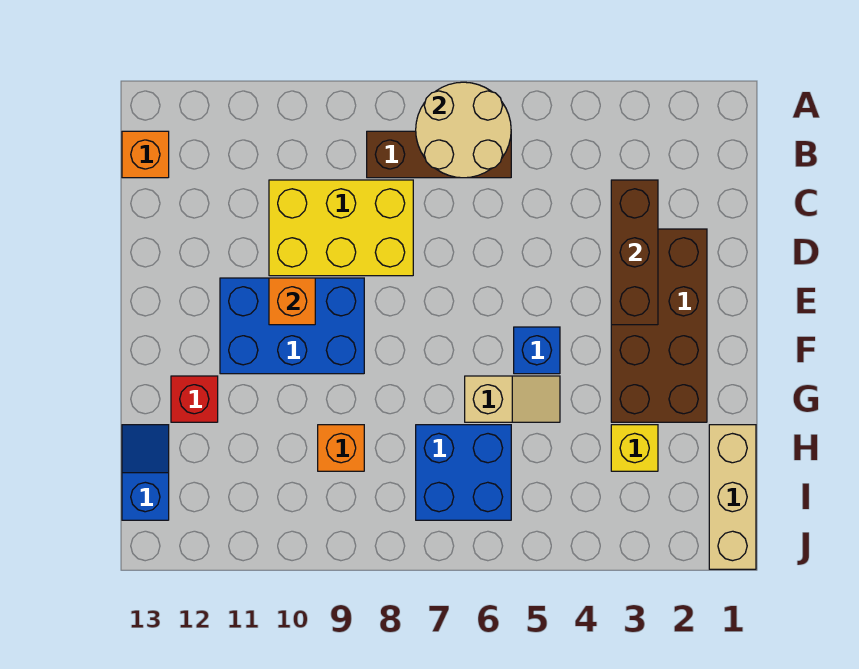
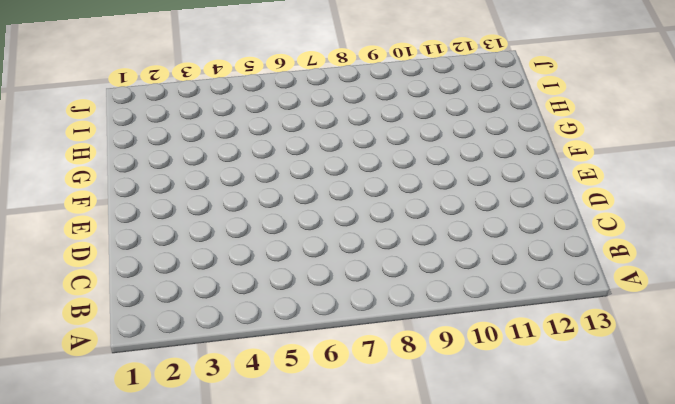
none -> brown 1x3 brick [367,131,511,178]
none -> orange 1x1 brick [122,131,169,178]
none -> yellow 2x3 brick [269,180,413,276]

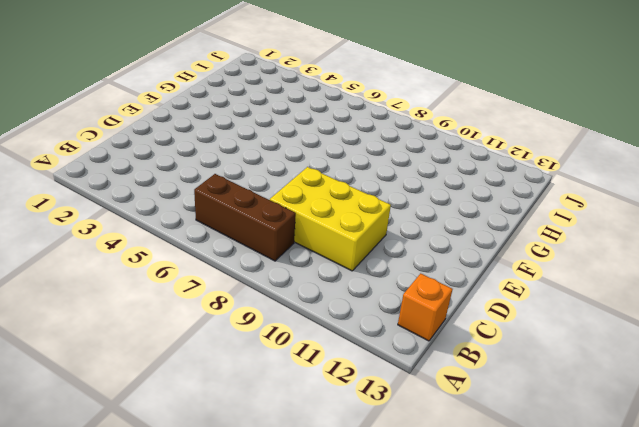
none -> brown 2x4 brick [611,229,707,422]
none -> blue 2x3 brick [220,278,364,374]
none -> blue 1x1 brick [514,327,560,374]

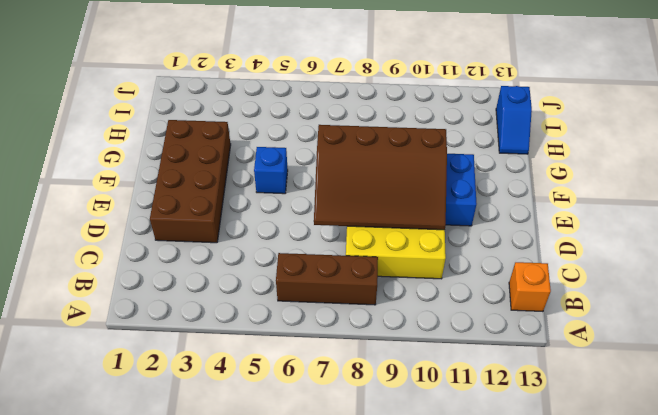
brown 3x4 slope [314,125,447,230] -> orange 1x1 brick [269,278,315,325]
none -> tan 1x2 slope [465,376,560,422]
none -> red 1x1 brick [171,376,218,422]
none -> tan 1x3 brick [709,425,756,569]

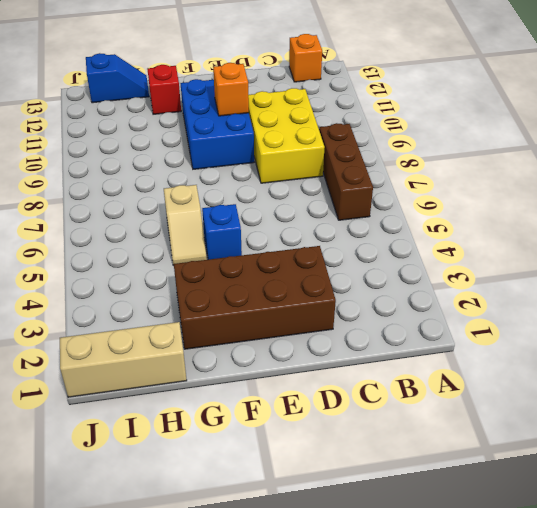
none -> yellow 1x1 brick [611,425,658,471]
none -> blue 2x2 brick [416,425,511,520]
none -> orange 1x1 brick [318,425,364,471]

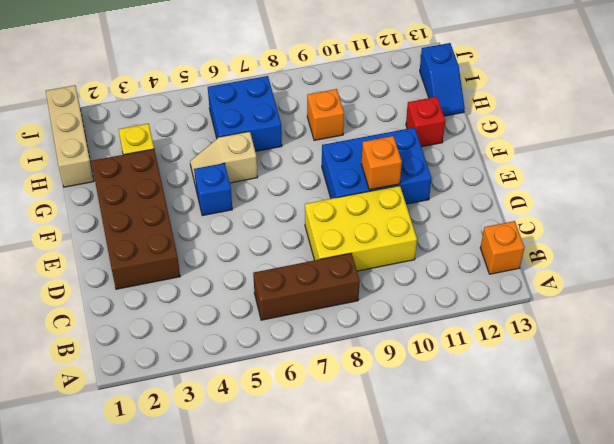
none -> tan 2x2 round brick [416,82,511,178]
none -> brown 1x3 brick [611,180,658,325]

